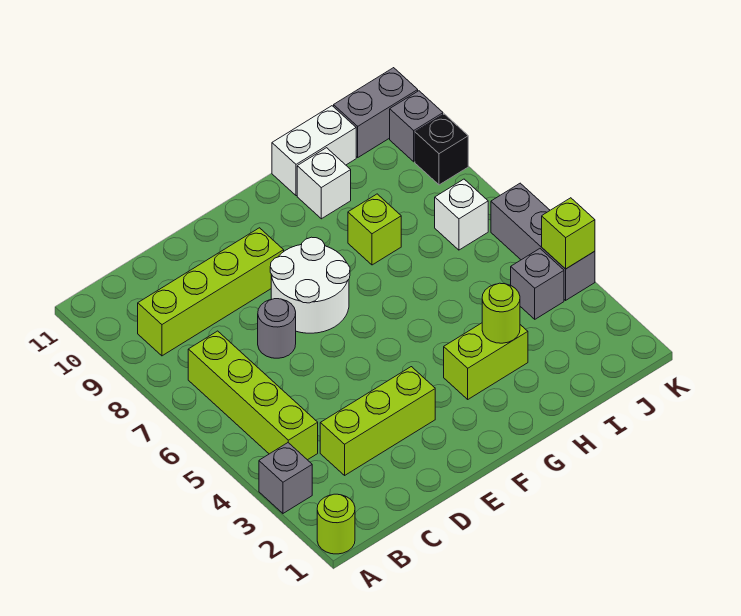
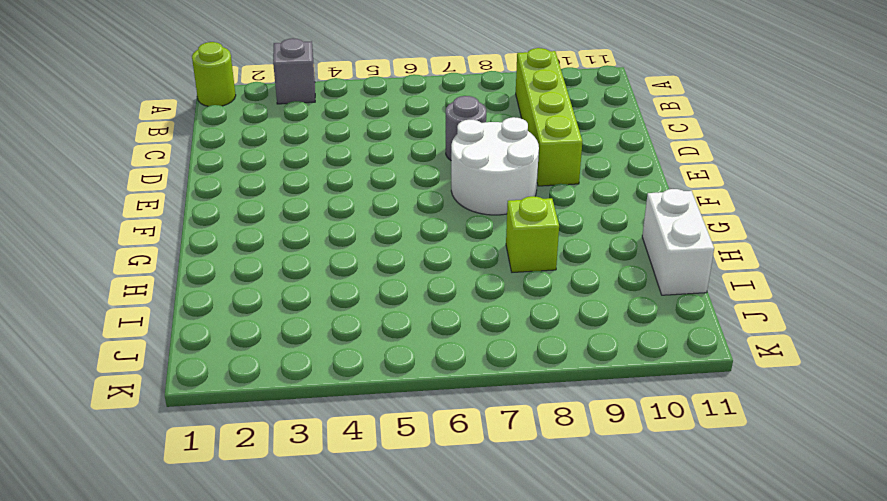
none -> lime 1x4 brick [188,331,318,460]
none -> lime 1x3 brick [320,367,435,475]
none -> lime 1x2 brick [444,323,528,399]

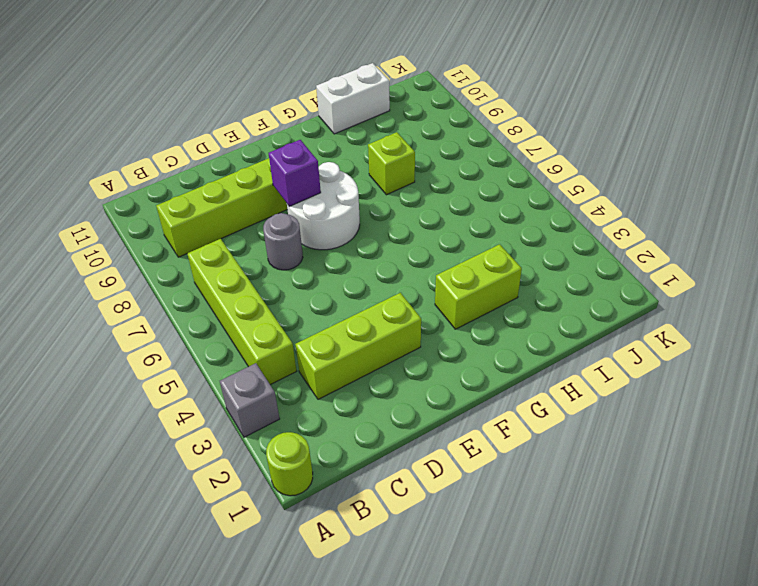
purple 1x1 brick [269,140,321,206] -> none
none -> white 1x1 brick [297,148,351,219]
none -> grey 1x1 brick [511,249,564,319]
none -> white 1x1 brick [435,179,488,250]

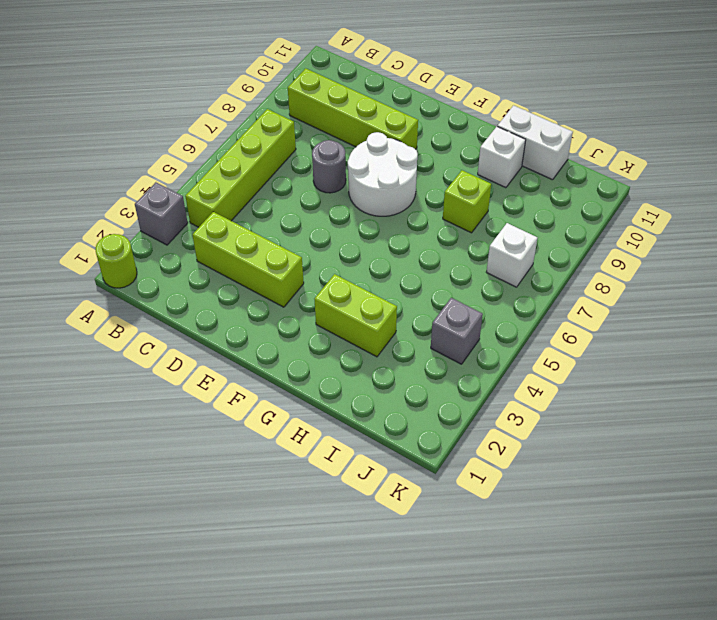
none -> grey 1x2 brick [334,68,418,157]
none -> grey 1x3 brick [491,183,595,300]
none -> black 1x1 brick [415,114,468,185]

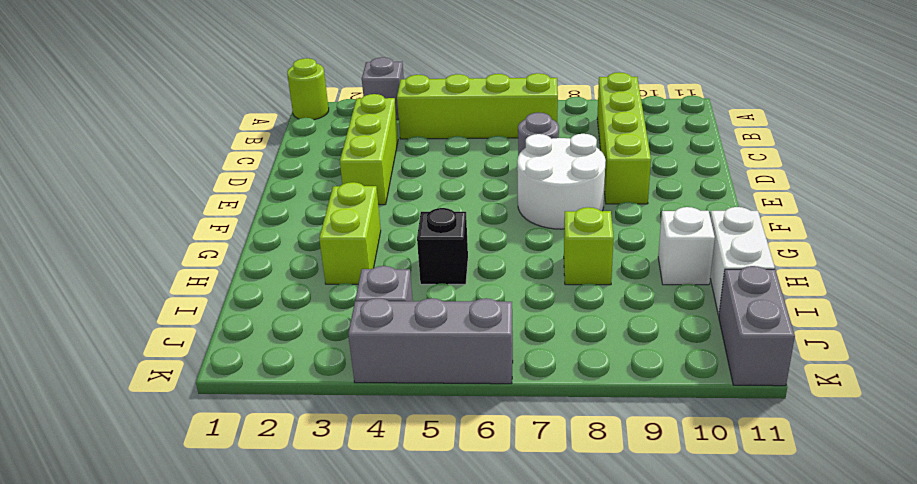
black 1x1 brick [417,208,468,284] -> black 1x1 brick moved to [415,114,468,185]
none -> white 1x1 brick [435,179,488,250]
none -> grey 1x1 brick [390,91,443,162]
none -> lime 1x1 round brick [482,283,520,343]

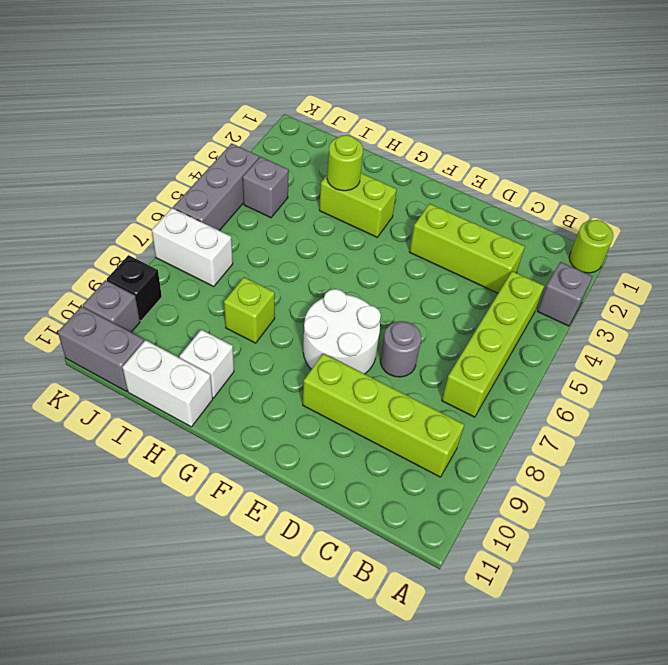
white 1x2 brick [152,208,233,287] -> white 1x1 brick [435,179,488,250]
none -> lime 1x1 brick [542,198,595,269]

